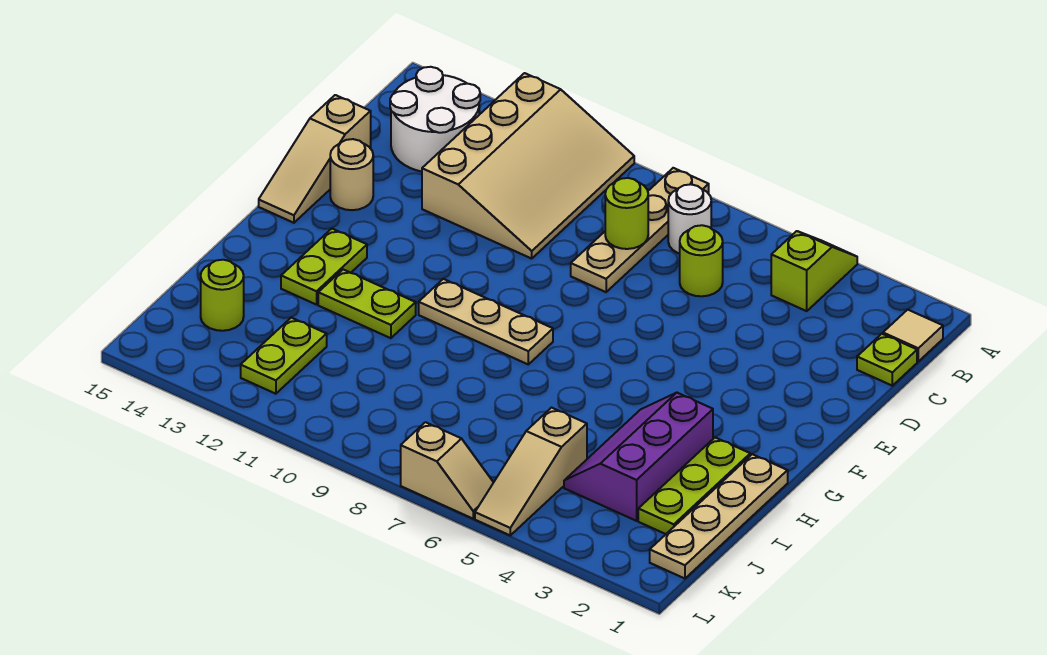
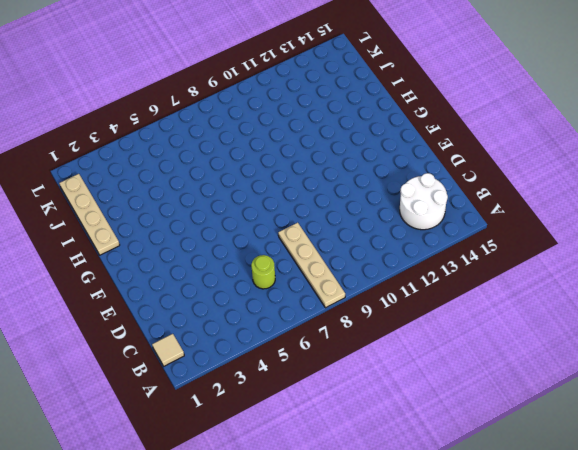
none -> lime 1x2 slope [771,231,857,311]
none -> tan 3x4 slope [422,73,634,259]
none -> white 1x1 round brick [668,184,711,254]

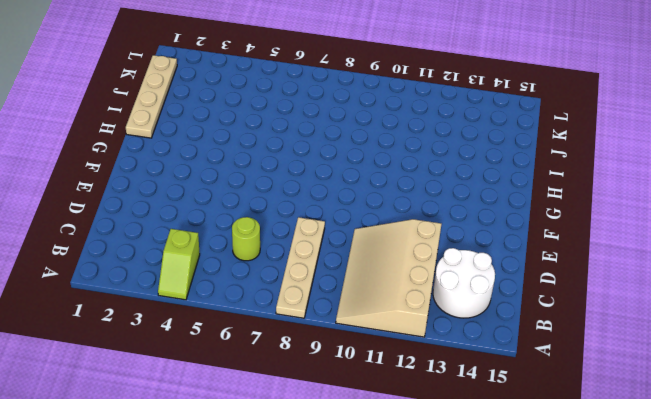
none -> tan 1x1 tile [883,310,943,361]
none -> white 1x1 round brick [668,184,711,254]
none -> lime 1x1 plate [857,334,917,386]

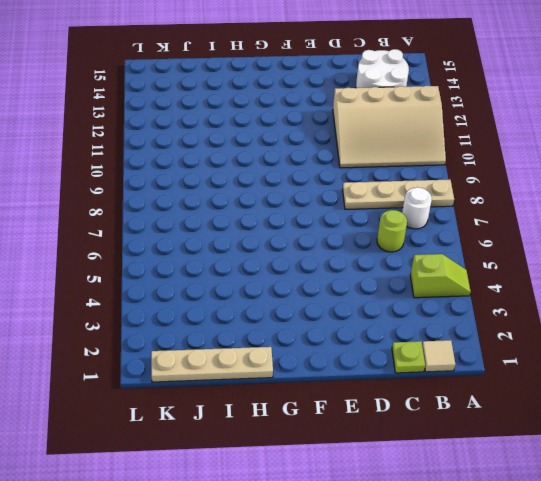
none -> tan 1x3 slope [259,95,371,223]
none -> tan 1x1 round brick [330,139,373,210]
none -> tan 1x3 plate [419,279,553,364]

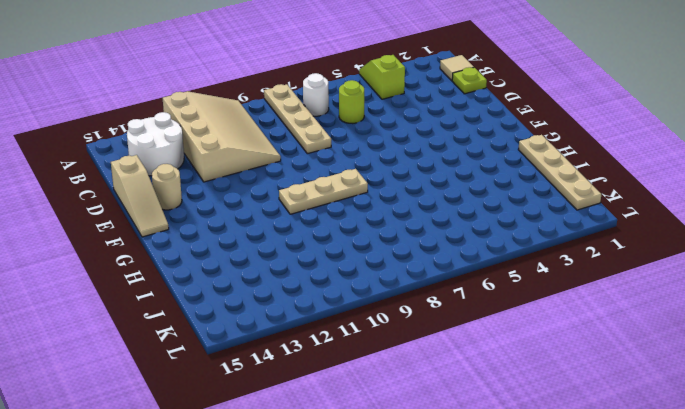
none -> lime 1x2 plate [281,229,367,305]
none -> lime 1x3 plate [638,438,750,534]
none -> purple 2x3 slope [564,393,713,521]

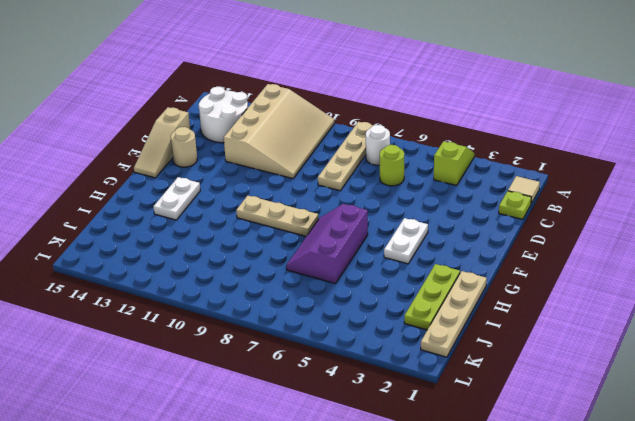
white 1x2 plate [384,218,428,264] -> none
purple 2x3 slope [286,204,368,284] -> purple 2x3 slope moved to [564,393,713,521]
white 1x2 plate [153,177,200,220] -> lime 1x2 plate [281,229,367,305]
none -> lime 1x2 plate [318,270,416,338]
none -> tan 1x3 slope [475,408,587,535]
none -> lime 1x2 plate [241,317,327,394]

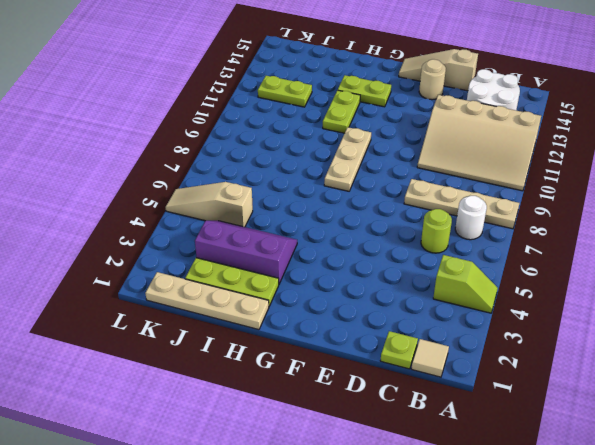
none -> lime 1x1 round brick [201,260,244,331]
none -> tan 1x2 slope [401,422,494,519]
none -> lime 1x1 round brick [605,178,648,249]

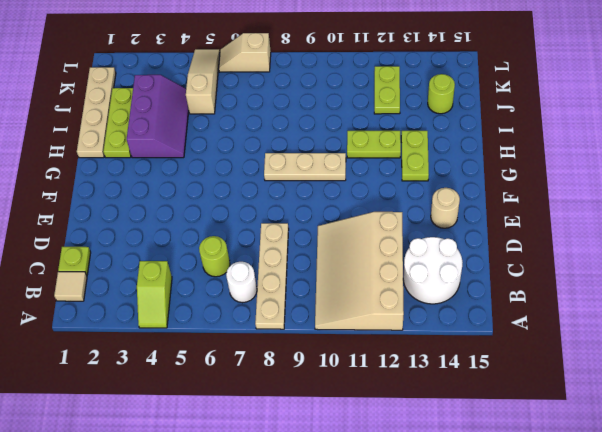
none -> tan 1x3 slope [259,95,371,223]
none -> lime 1x1 round brick [605,178,648,249]

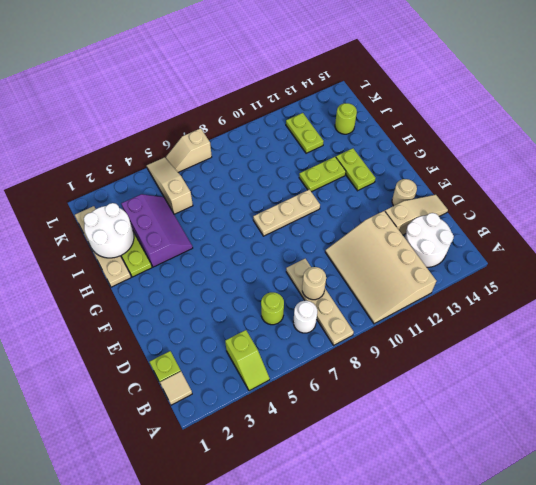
tan 1x1 round brick [302,267,326,300] -> lime 1x1 round brick [605,178,648,249]
tan 1x3 slope [385,195,448,235] -> tan 1x3 slope turned to [259,95,371,223]
white 2x2 round brick [84,203,134,258] -> none

